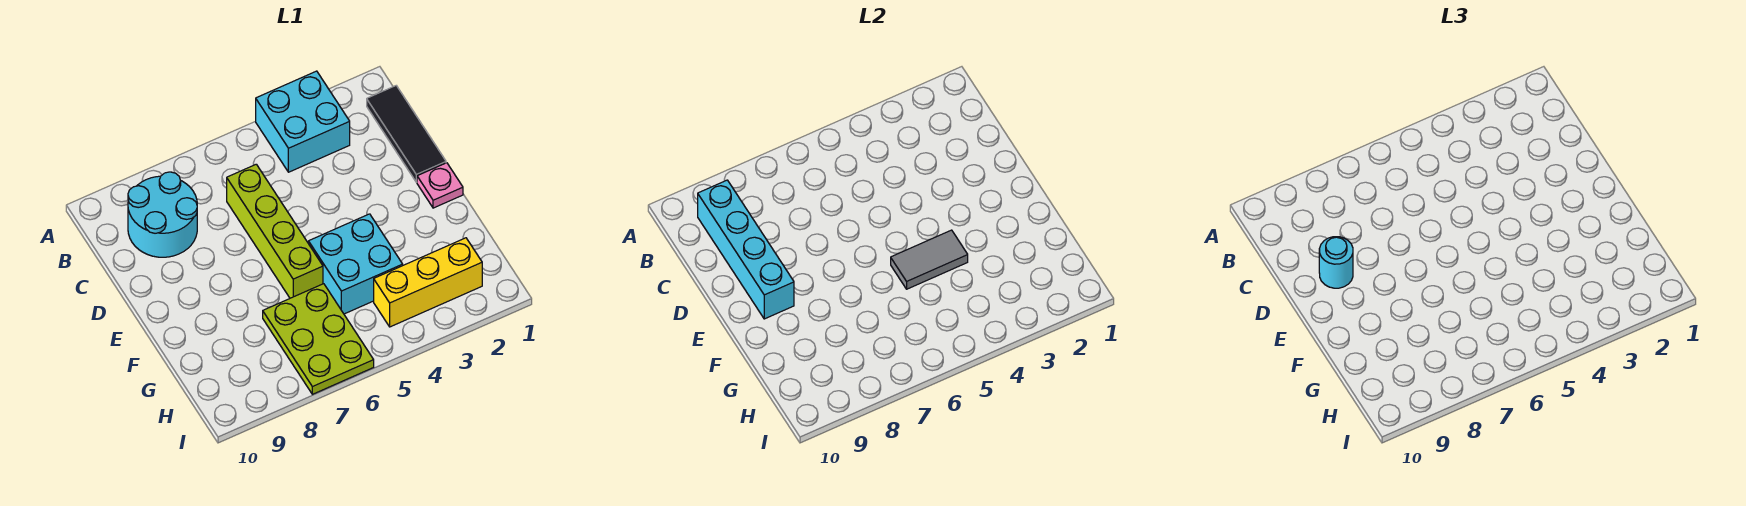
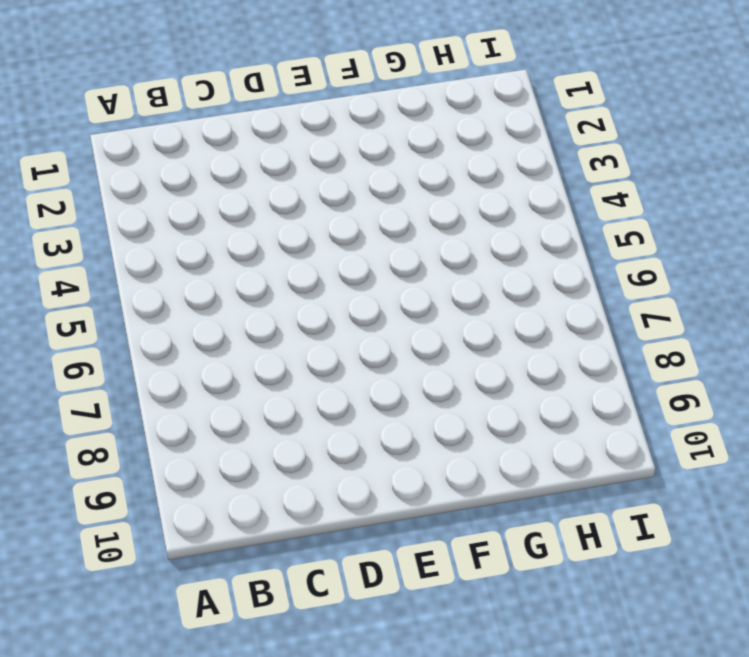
none -> cyan 2x2 brick [256,71,350,172]
none -> black 1x3 tile [367,86,446,182]

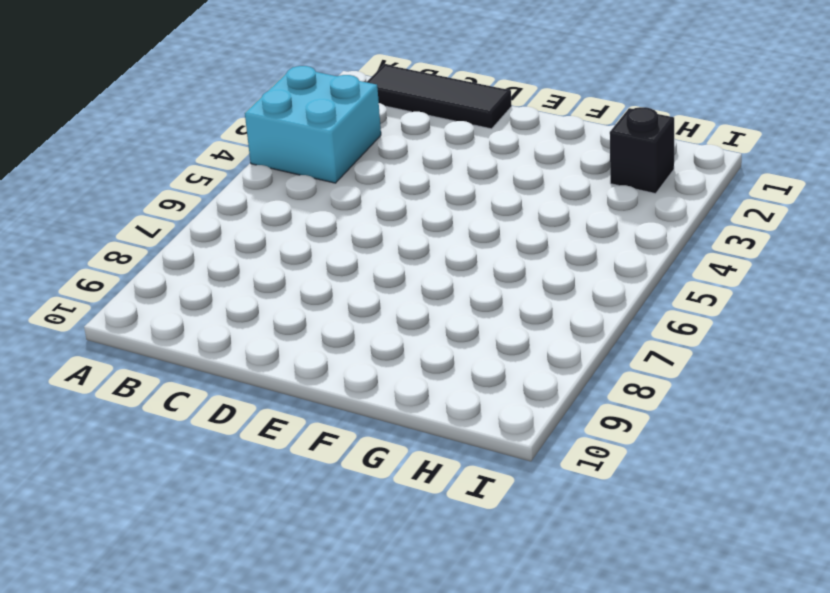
black 1x1 brick [610,107,674,194] -> yellow 1x3 brick [374,238,482,327]
none -> cyan 2x2 round brick [128,172,197,257]
none -> lime 1x4 brick [227,164,323,298]

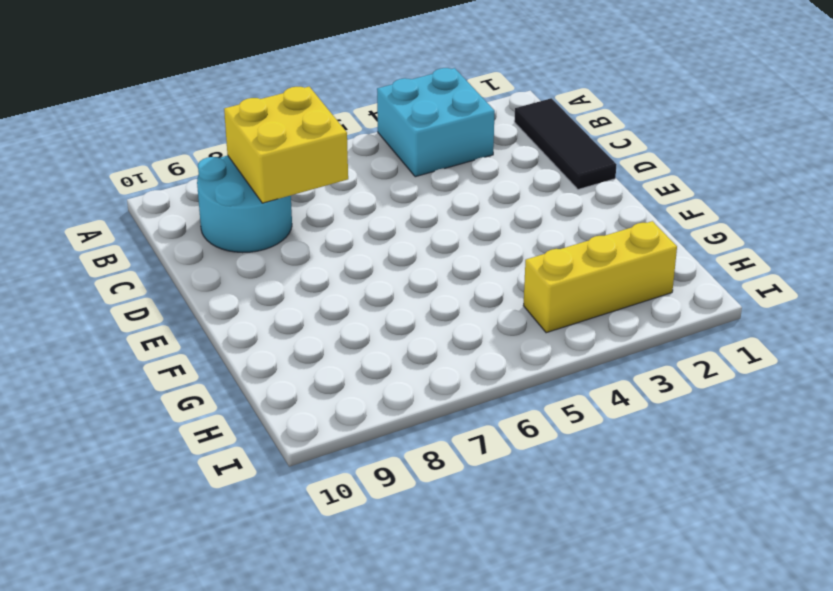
yellow 2x2 brick [224,87,348,203] -> none
none -> lime 1x4 brick [227,164,323,298]
none -> pink 1x1 plate [417,163,463,208]

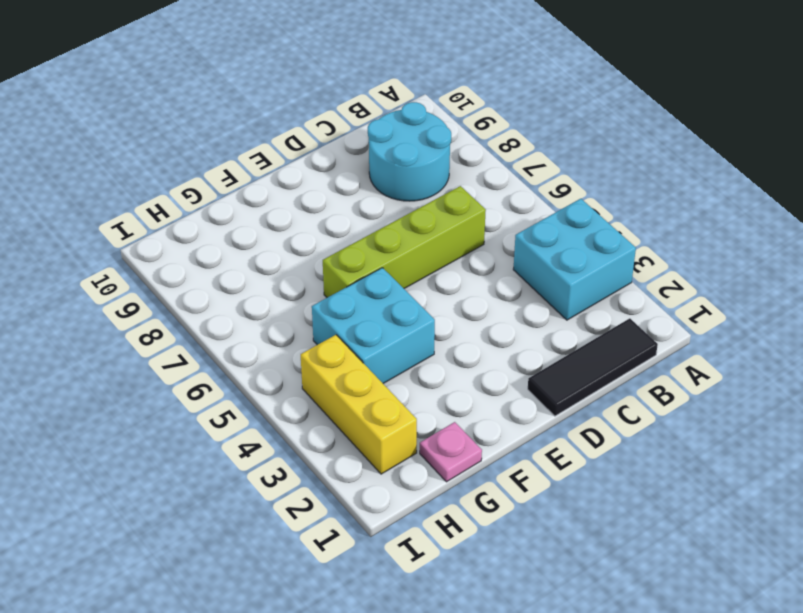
pink 1x1 plate [420,422,482,482] -> pink 1x1 plate moved to [417,163,463,208]
none -> lime 2x3 plate [263,284,374,394]
none -> cyan 1x4 brick [698,180,794,319]

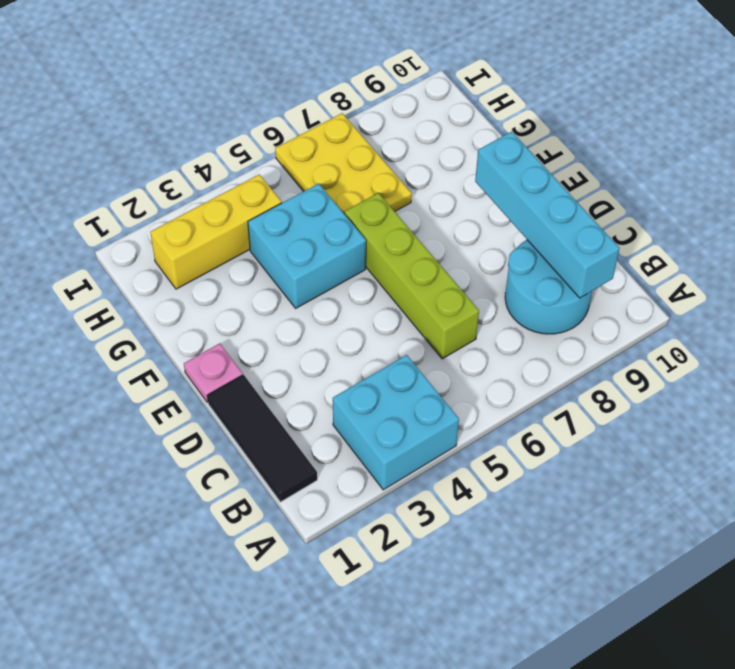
yellow 2x3 plate [275,113,412,213] -> lime 2x3 plate [263,284,374,394]
none -> grey 1x2 tile [891,230,968,289]
none -> cyan 1x1 round brick [1319,237,1353,288]

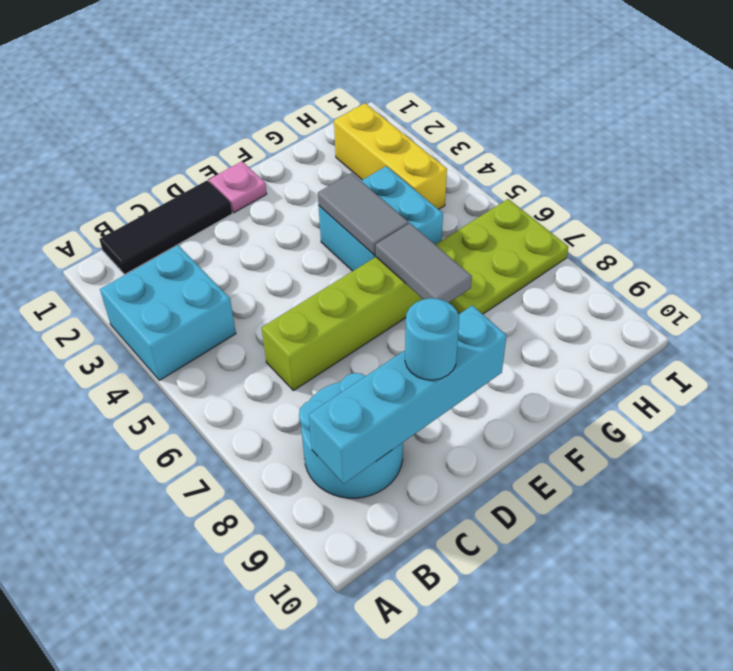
grey 1x2 tile [376,223,472,303] -> none

